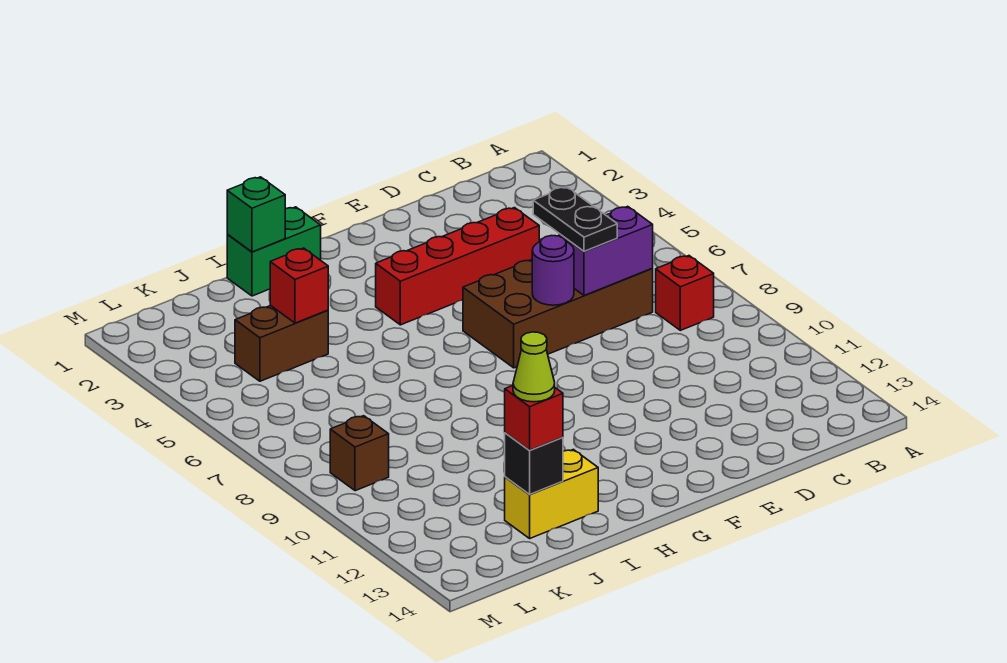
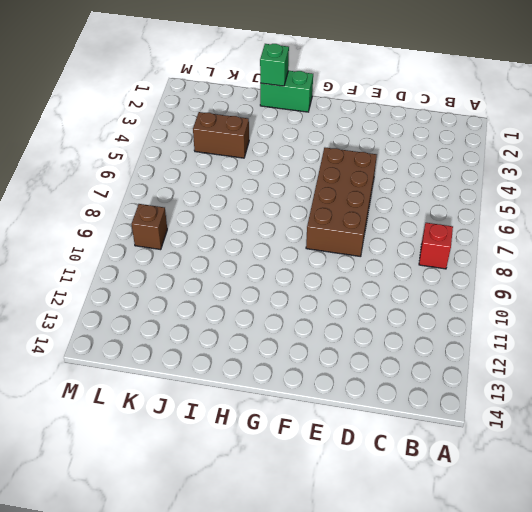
brown 2x4 brick [306,148,377,257] -> brown 2x4 brick turned to [463,260,653,368]
none -> red 1x4 brick [376,208,539,325]
none -> yellow 1x2 brick [505,449,598,538]
none -> purple 1x2 brick [559,206,653,296]

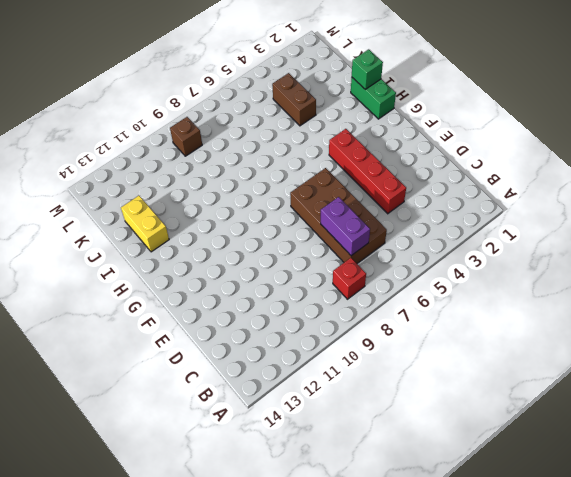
none -> purple 1x1 round brick [532,236,574,305]
none -> red 1x1 brick [270,248,328,323]
none -> black 1x1 brick [505,433,563,495]

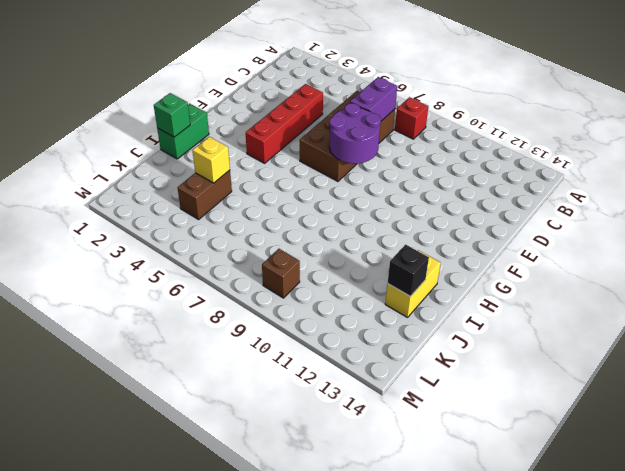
purple 2x2 round brick [329,103,381,164] -> purple 1x1 round brick [532,236,574,305]
yellow 1x1 brick [193,137,230,183] -> red 1x1 brick [270,248,328,323]
none -> black 1x2 plate [533,187,617,252]
none -> red 1x1 brick [505,386,563,450]
none -> lime 1x1 cone [513,332,555,402]

